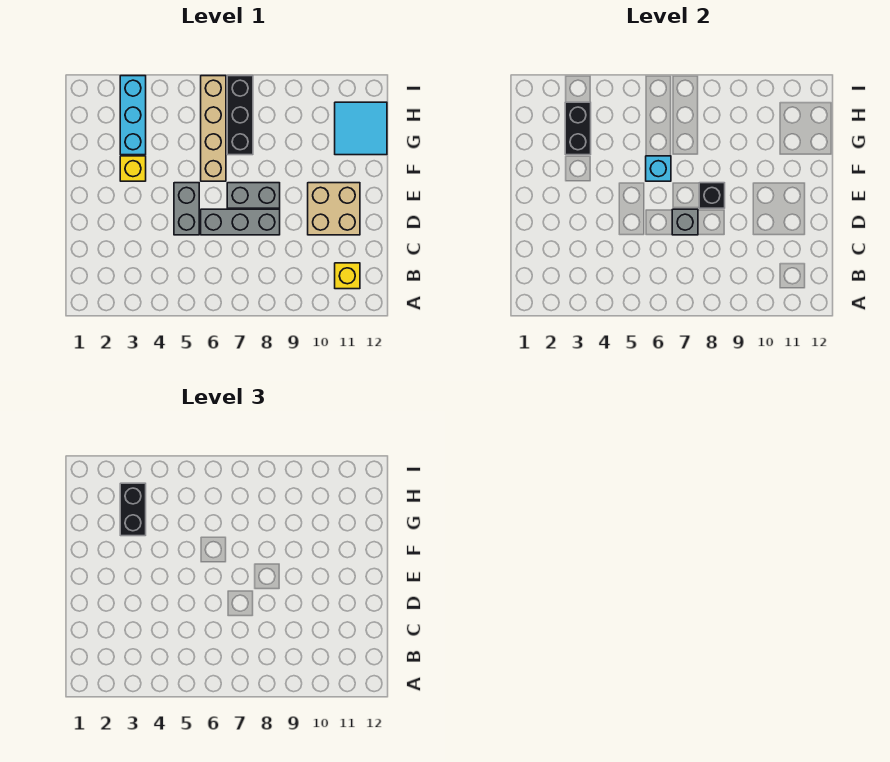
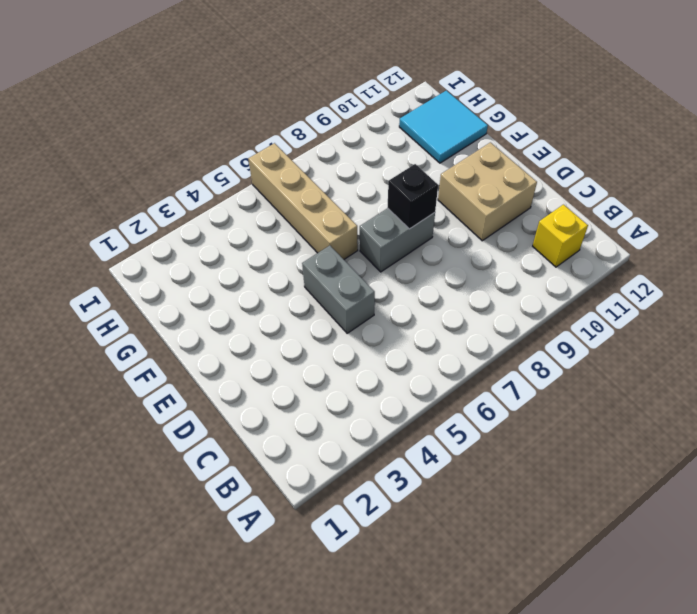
none -> grey 1x3 brick [201,209,280,235]
none -> yellow 1x1 brick [120,156,146,181]
none -> cyan 1x3 brick [120,76,146,155]

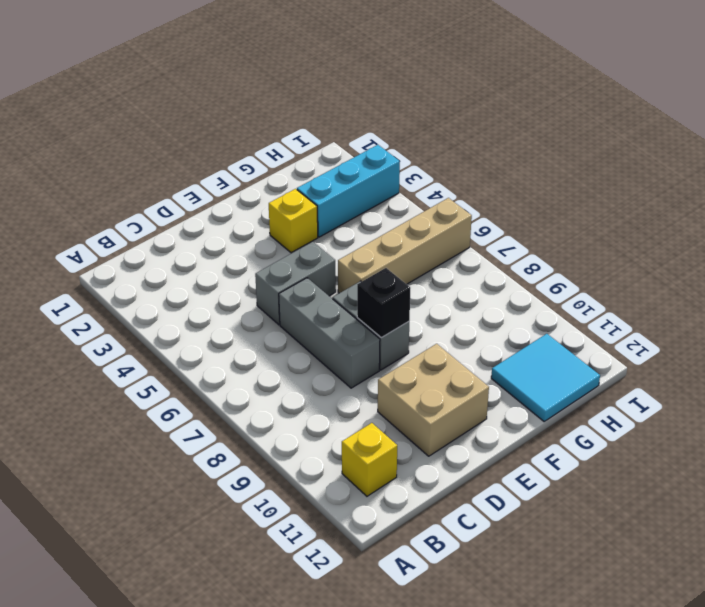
none -> black 1x3 brick [227,76,253,155]
none -> grey 1x1 brick [672,209,698,235]
none -> cyan 1x1 brick [646,156,671,181]

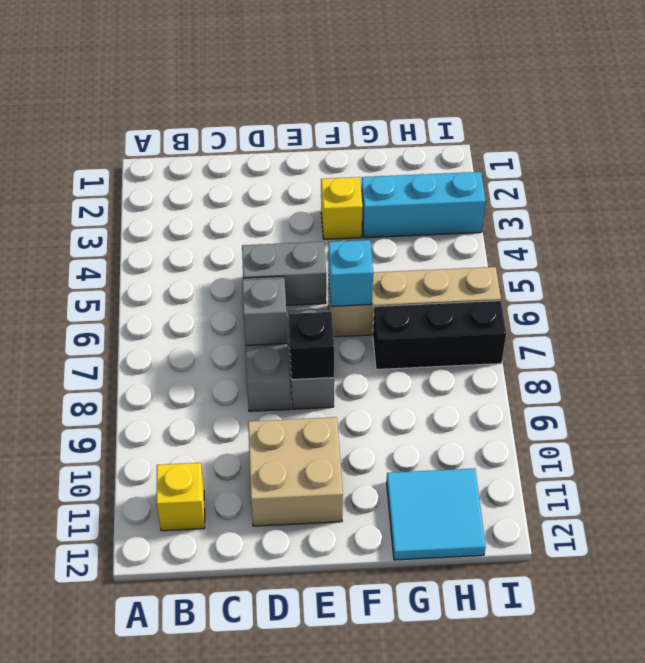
none -> black 1x2 brick [565,102,591,155]
none -> black 1x2 brick [120,483,146,536]

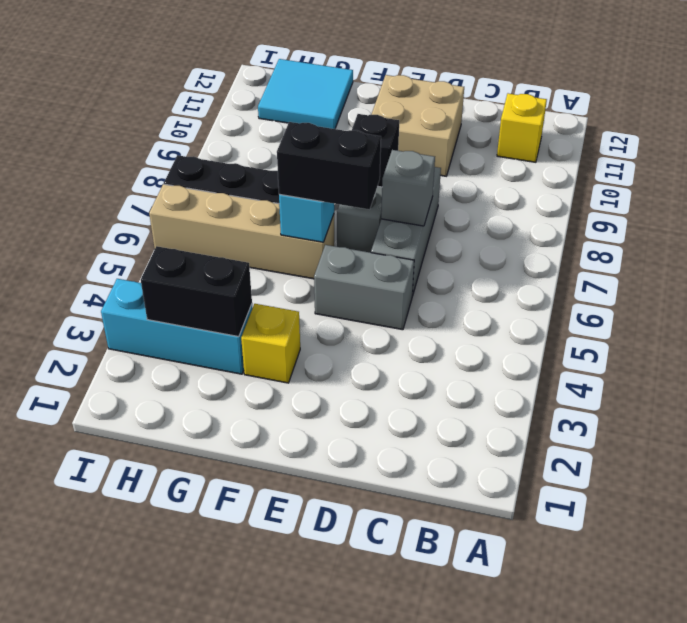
black 1x2 brick [277,122,381,209] -> black 1x2 brick moved to [120,483,146,536]

